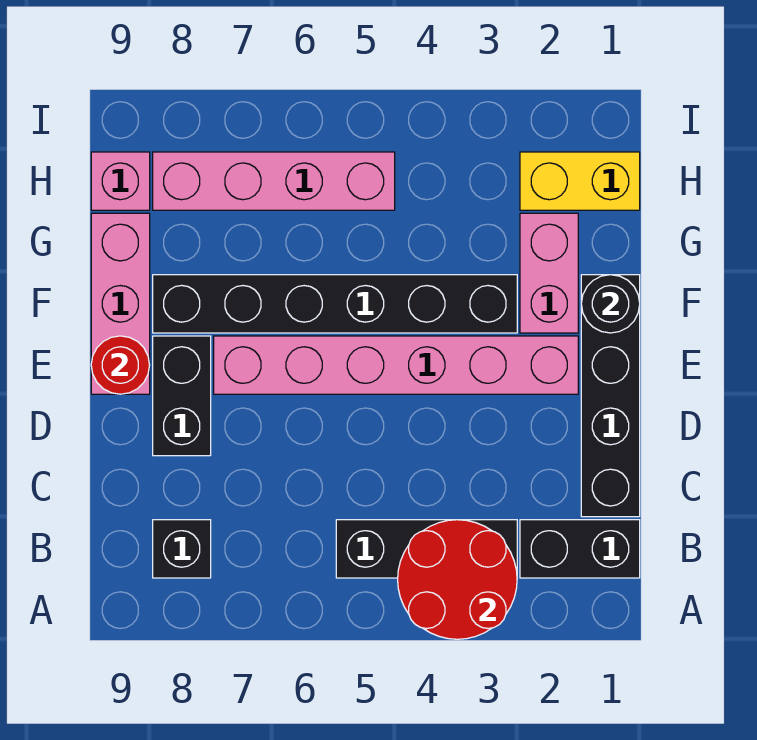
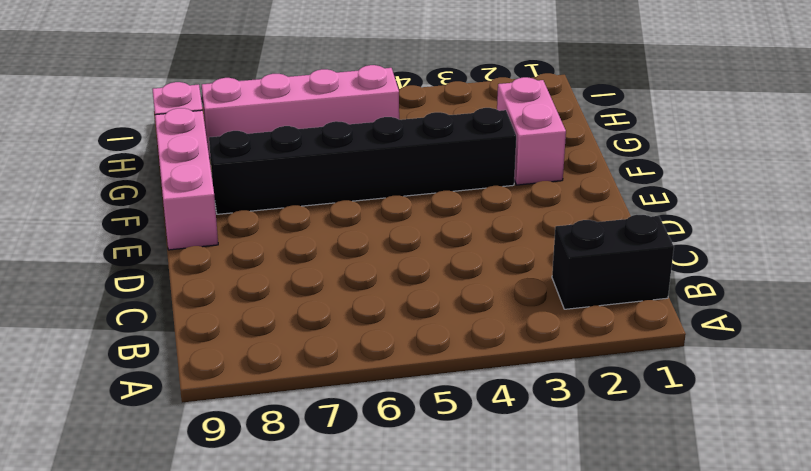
none -> black 1x3 brick [336,520,517,578]
none -> black 1x1 brick [153,520,211,578]
none -> black 1x4 brick [581,275,640,517]

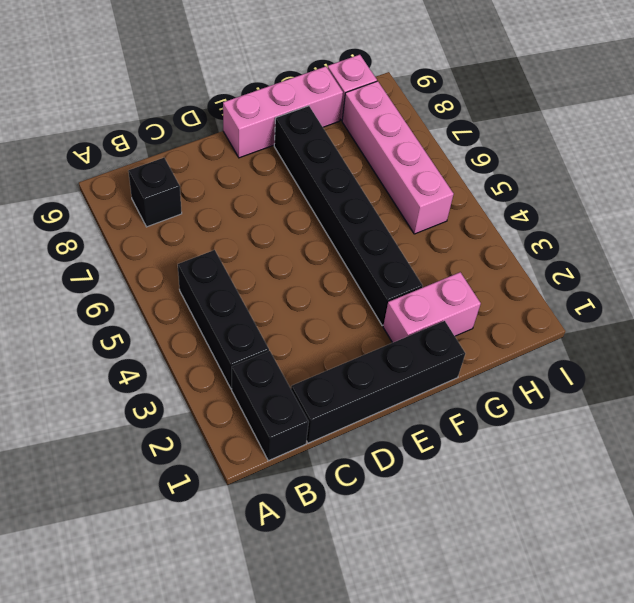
none -> black 1x2 brick [153,336,211,456]
none -> pink 1x6 brick [214,336,578,394]
none -> yellow 1x2 brick [520,152,640,210]

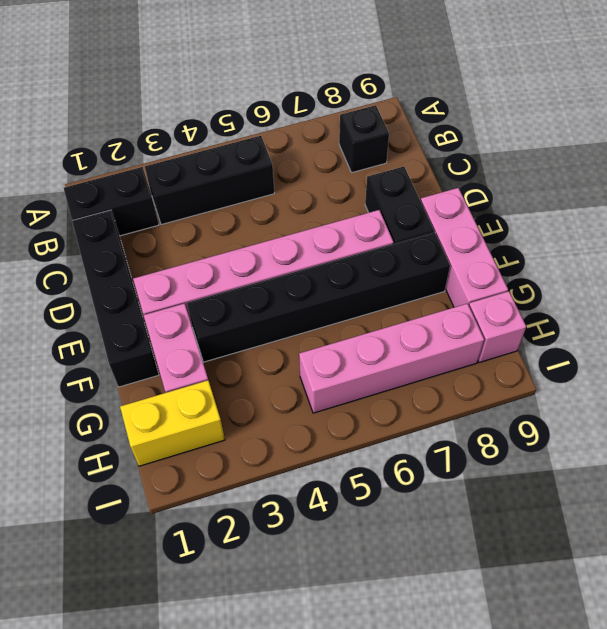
none -> red 2x2 round brick [398,520,517,639]
none -> red 1x1 round brick [91,336,150,394]
none -> black 1x1 round brick [581,275,640,333]

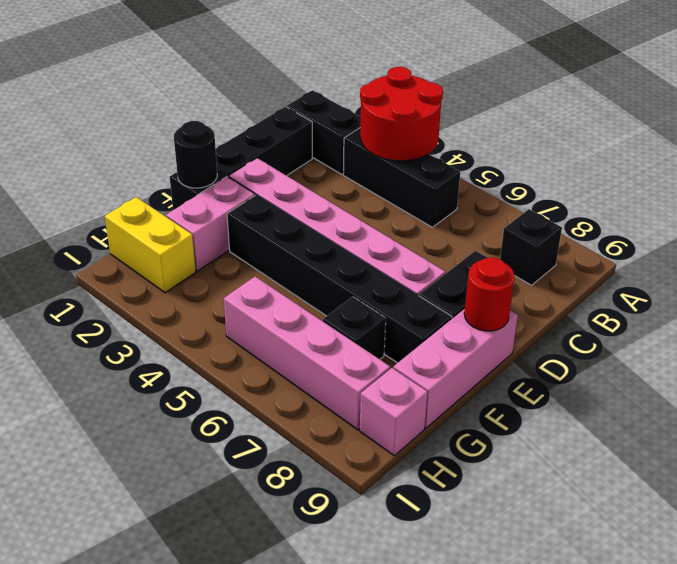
black 1x1 brick [323,297,386,359] -> none

